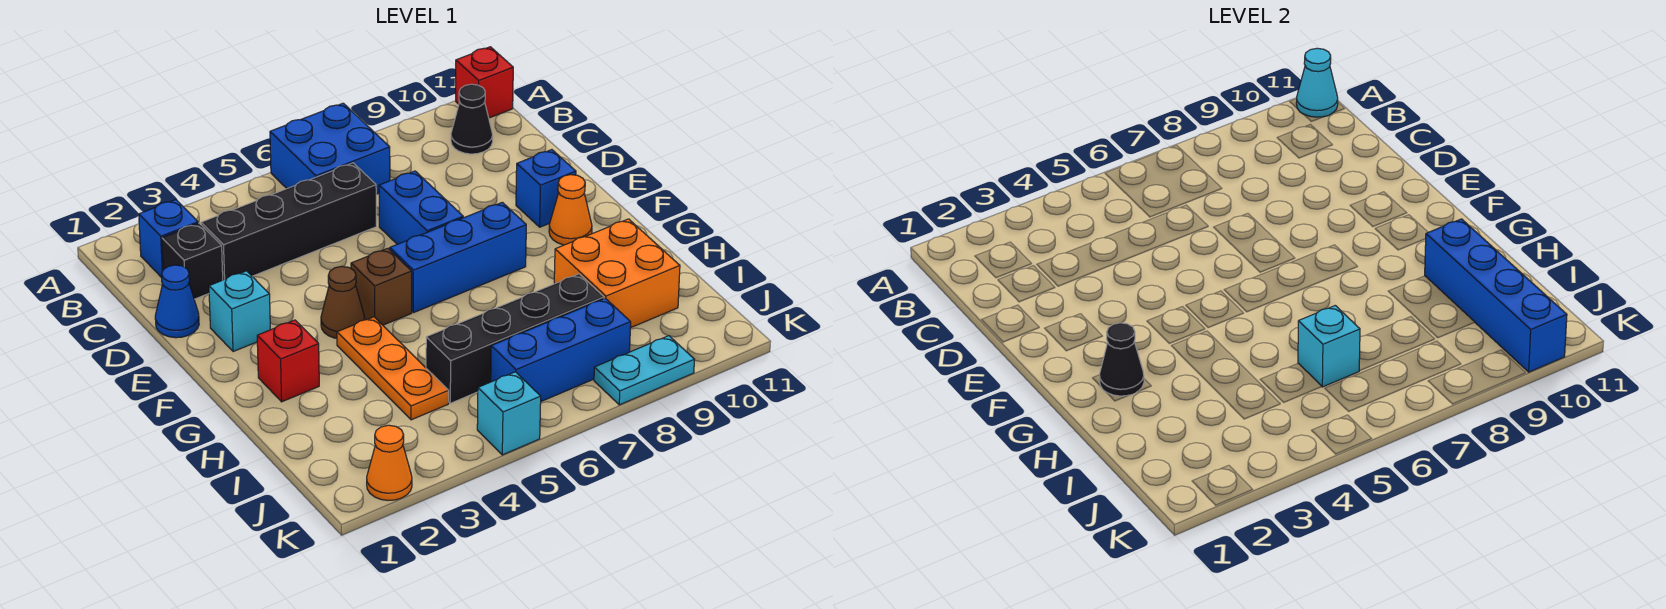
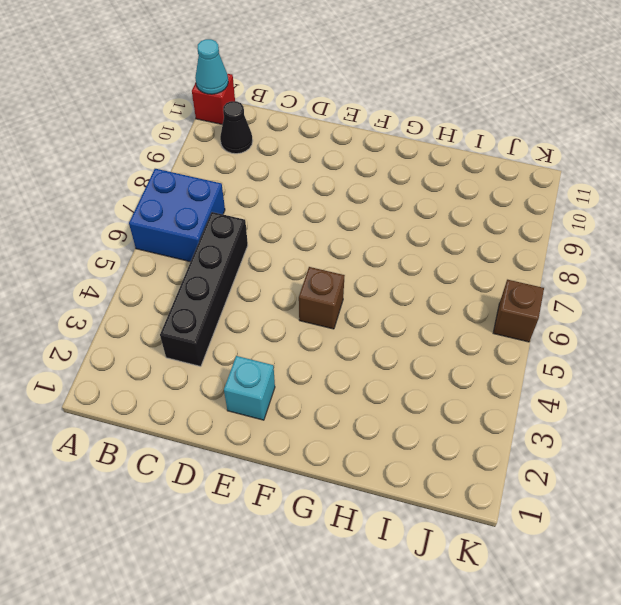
brown 1x1 brick [493,280,544,342] -> none
none -> blue 1x1 brick [139,200,198,278]
none -> black 1x1 brick [162,223,223,299]
none -> blue 1x1 cone [155,265,199,338]

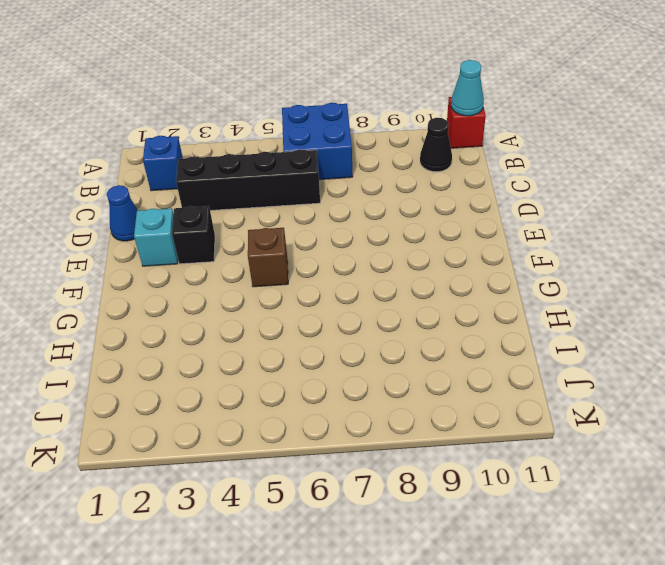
black 1x1 brick [172,206,215,264] -> black 1x1 brick moved to [162,223,223,299]
none -> blue 1x2 brick [379,171,463,244]
none -> blue 1x1 brick [516,150,576,227]
none -> brown 1x1 cone [321,266,365,338]

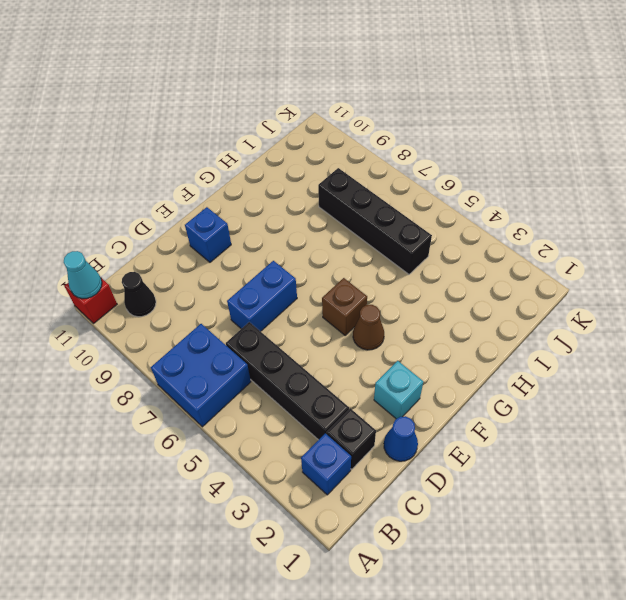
none -> blue 1x3 brick [390,202,526,313]
none -> orange 1x1 cone [549,175,592,245]
none -> red 1x1 brick [257,320,319,402]

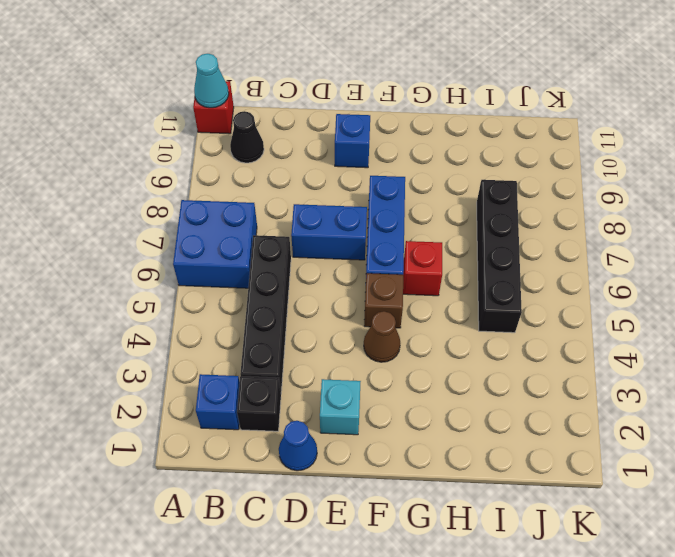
red 1x1 brick [403,241,442,296] -> red 1x1 brick moved to [257,320,319,402]
none -> orange 1x1 cone [549,175,592,245]
none -> orange 1x3 plate [337,317,449,420]
none -> orange 2x2 brick [554,219,680,328]

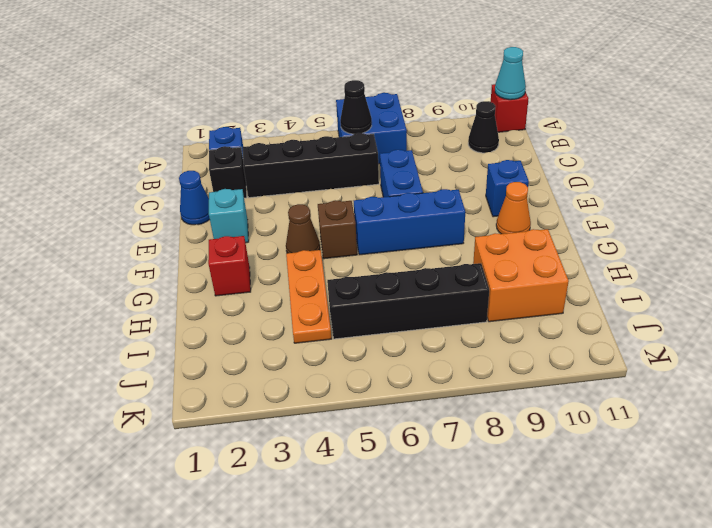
black 1x1 cone [340,80,372,134] -> black 1x1 cone moved to [1100,323,1144,396]
none -> blue 1x3 brick [491,298,631,401]
none -> orange 1x1 cone [367,425,412,500]
none -> cyan 1x1 brick [477,372,541,455]

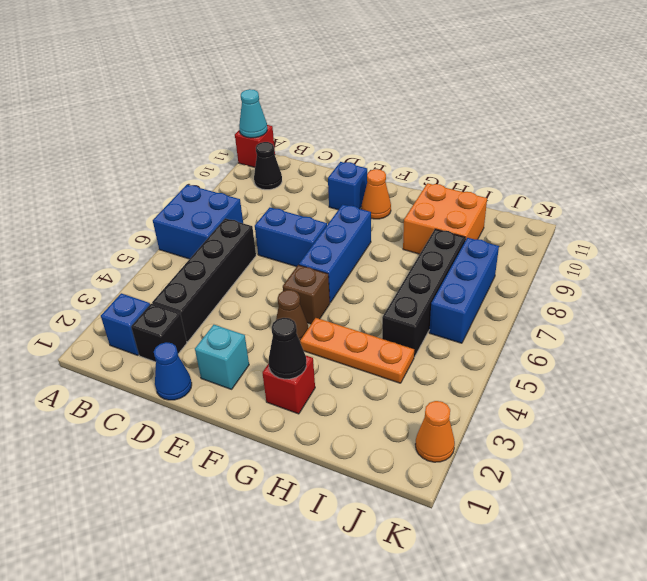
none -> cyan 1x1 brick [477,372,541,455]
none -> cyan 1x2 plate [594,336,694,405]
none -> blue 1x4 brick [1425,219,1567,372]

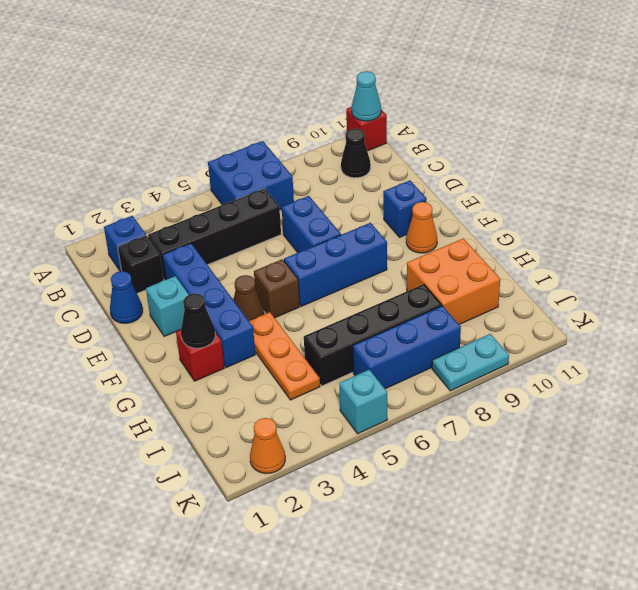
blue 1x4 brick [162,243,256,368] -> blue 1x4 brick moved to [1425,219,1567,372]
none -> cyan 1x1 brick [1298,306,1360,387]

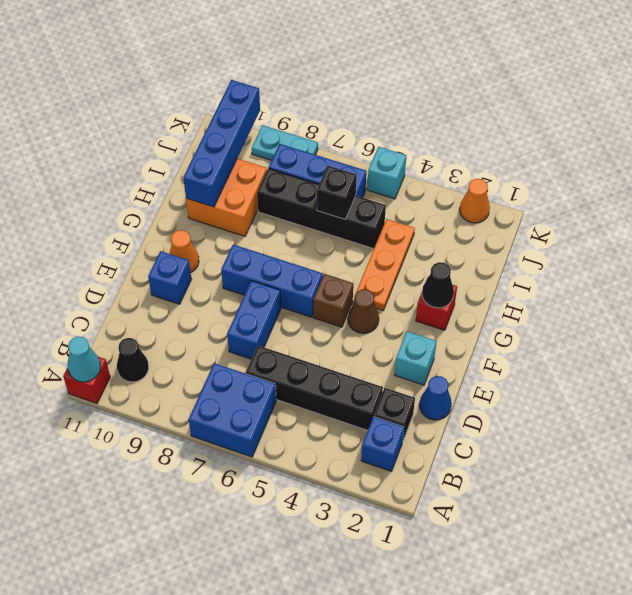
black 1x1 brick [317,166,357,219] -> cyan 1x1 brick [1298,306,1360,387]

